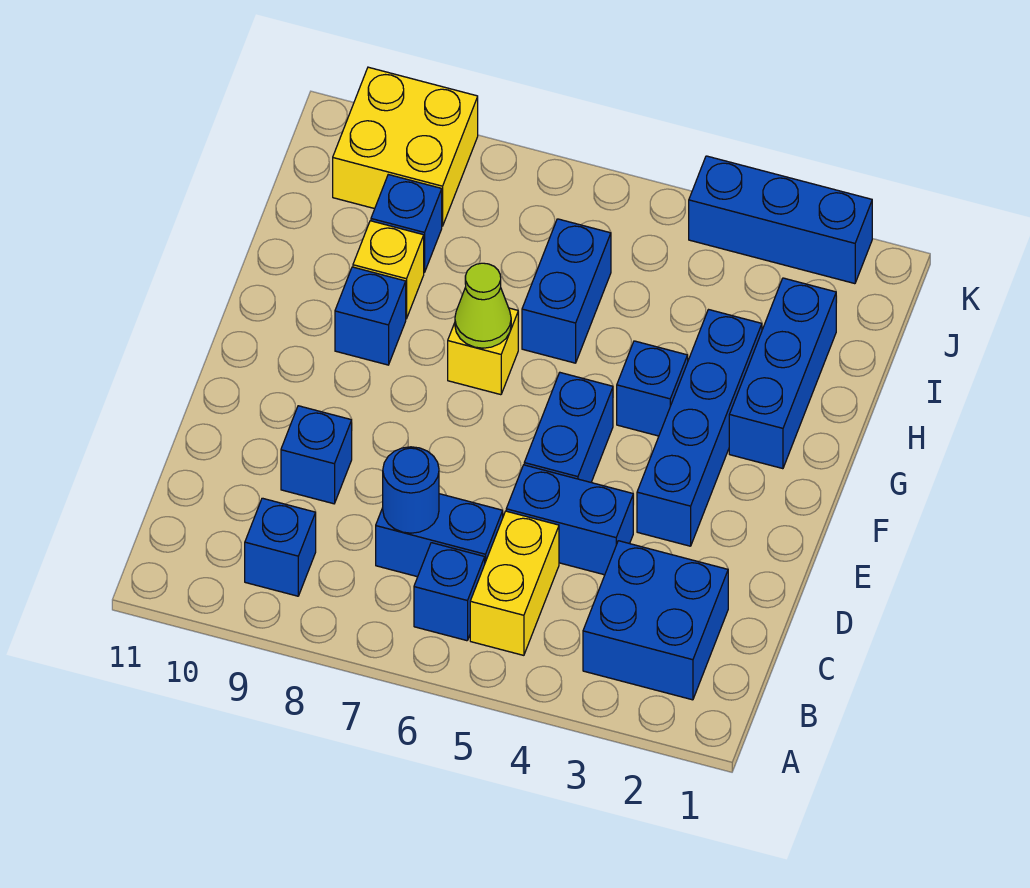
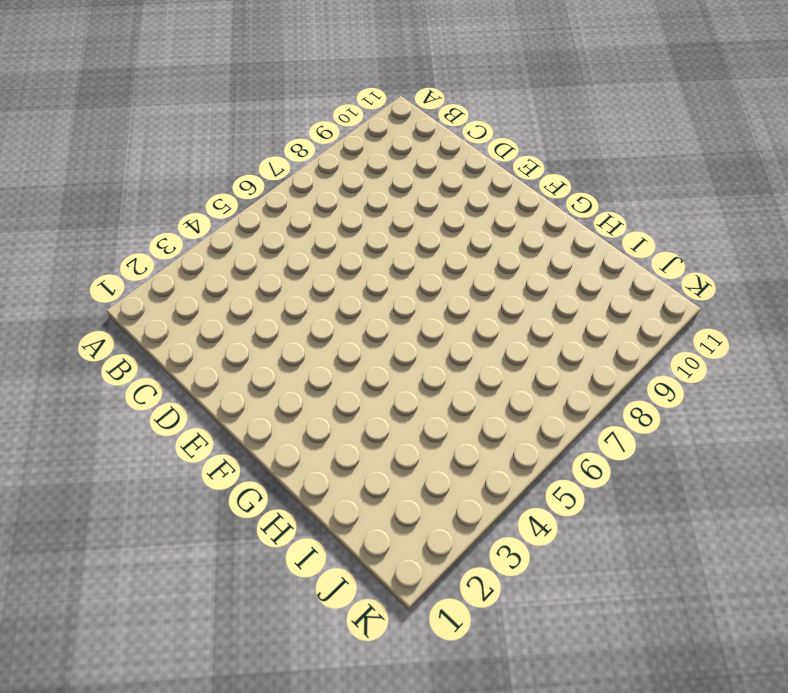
none -> blue 2x2 brick [583,541,728,700]
none -> yellow 1x2 brick [470,511,559,655]
none -> blue 1x1 brick [414,543,485,641]

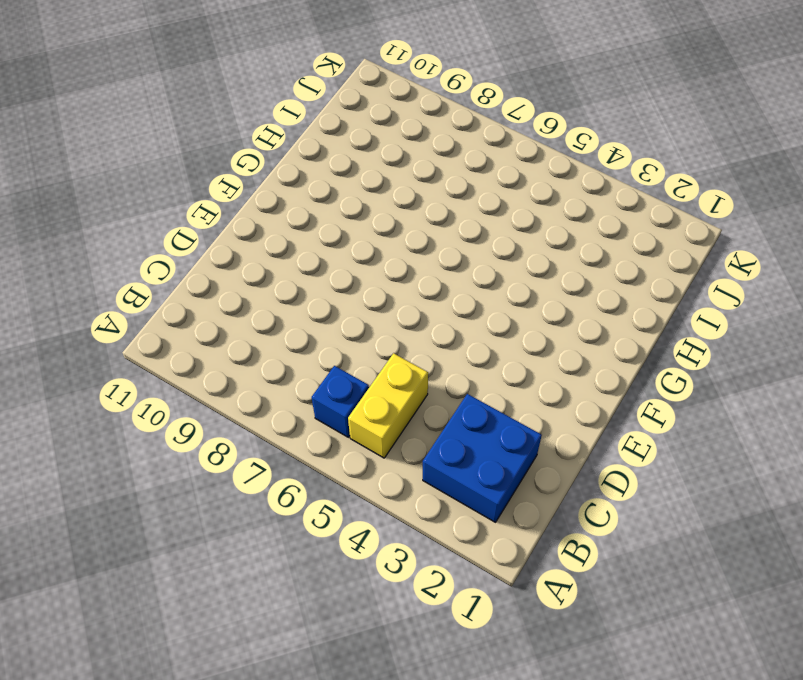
none -> blue 1x1 brick [245,498,316,596]
none -> blue 1x2 brick [376,494,503,577]
none -> blue 1x2 brick [506,465,633,575]

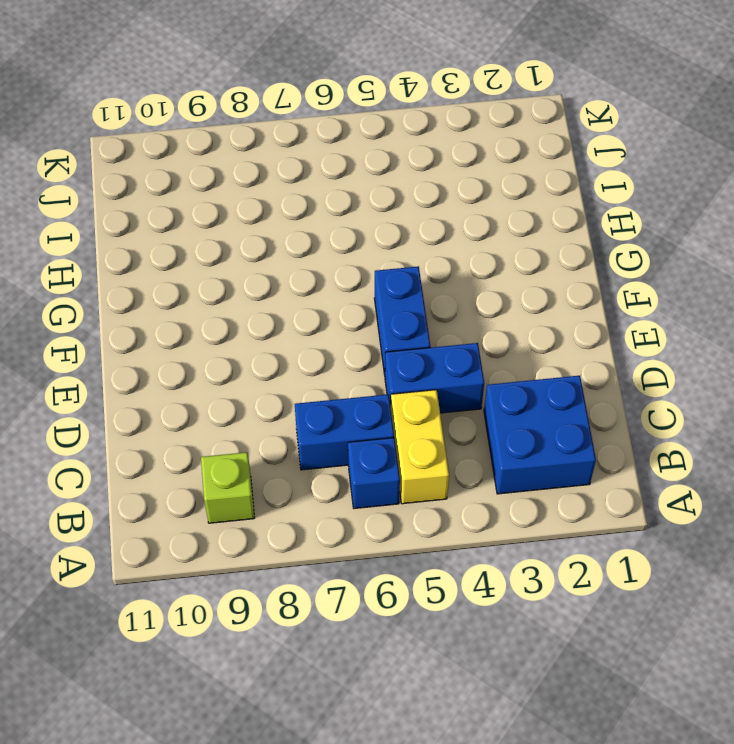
lime 1x1 brick [201,452,255,523] -> blue 1x1 brick [245,498,316,596]
none -> blue 1x1 brick [281,406,352,504]
none -> blue 1x4 brick [637,310,762,546]
none -> blue 1x3 brick [729,278,836,469]

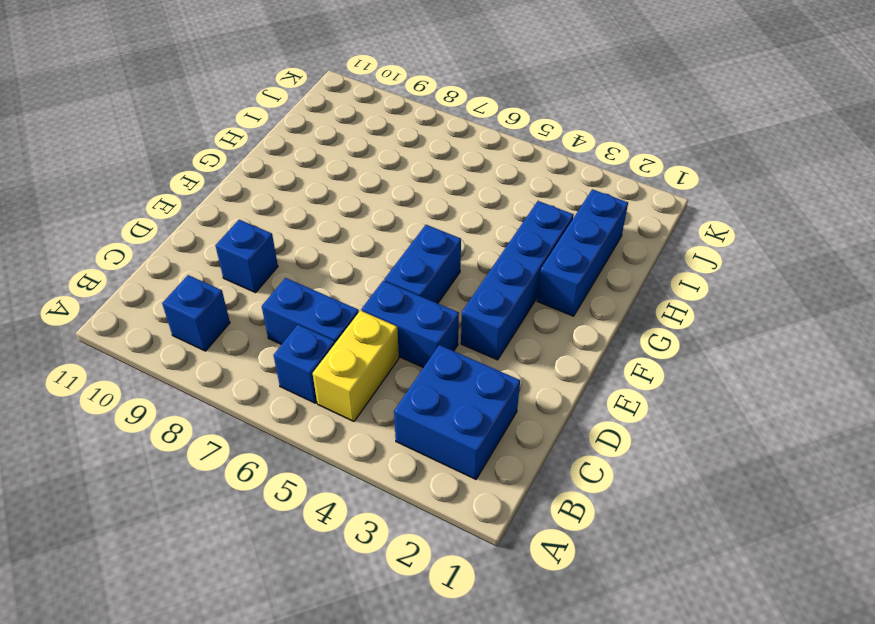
none -> blue 1x1 brick [617,341,688,436]
none -> yellow 1x1 brick [448,308,518,395]
none -> blue 1x1 brick [335,267,406,365]

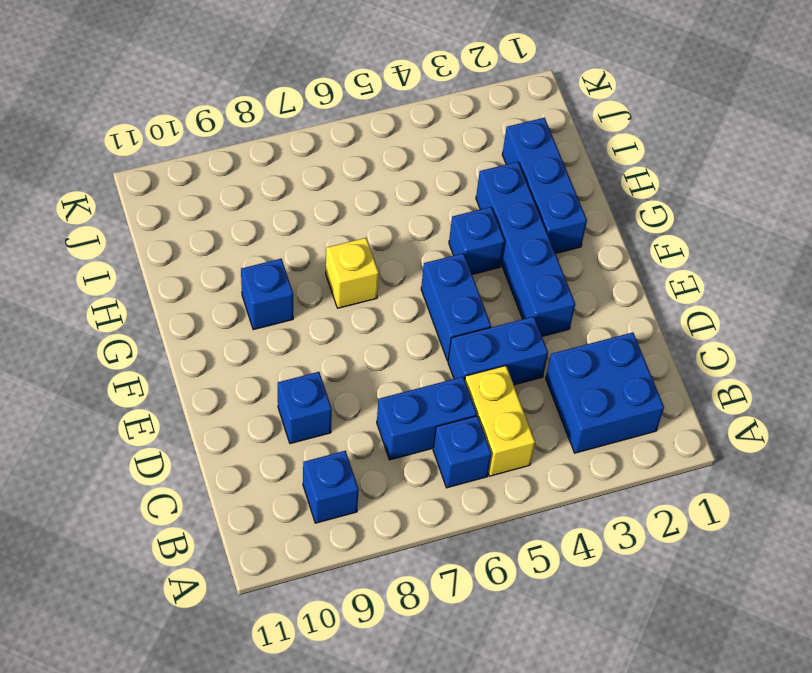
none -> blue 1x2 brick [522,219,611,363]
none -> yellow 1x1 brick [353,221,424,319]
none -> blue 1x1 brick [371,175,442,272]

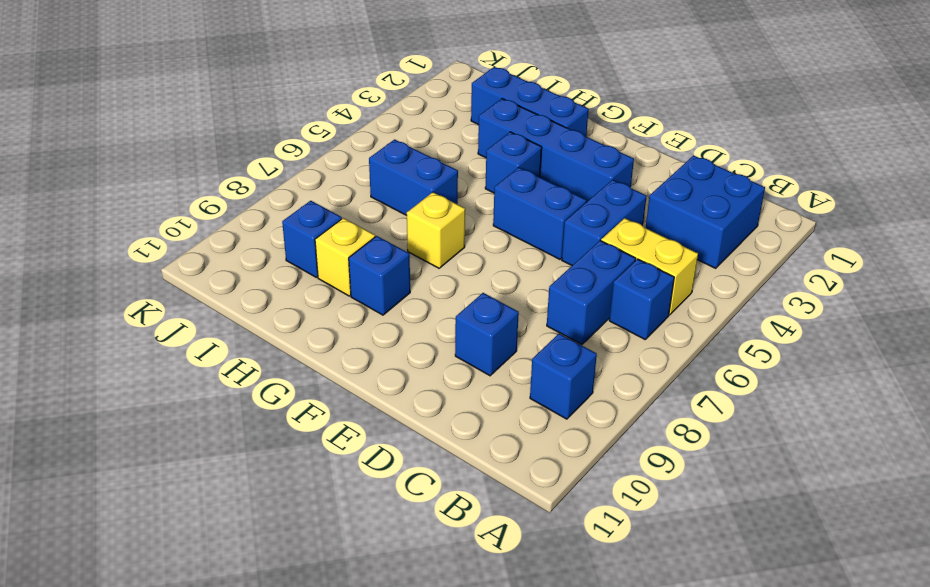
none -> yellow 2x2 brick [333,67,478,226]
none -> blue 1x3 brick [689,156,872,284]
none -> blue 1x1 round brick [383,447,439,533]

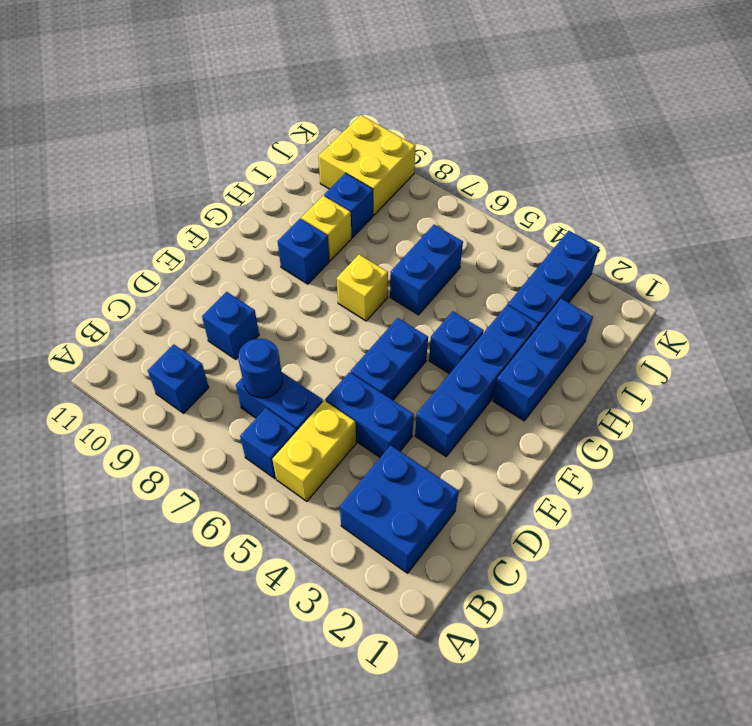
blue 1x3 brick [508,231,599,327] -> blue 1x3 brick turned to [689,156,872,284]
none -> lime 1x1 cone [455,263,511,348]

